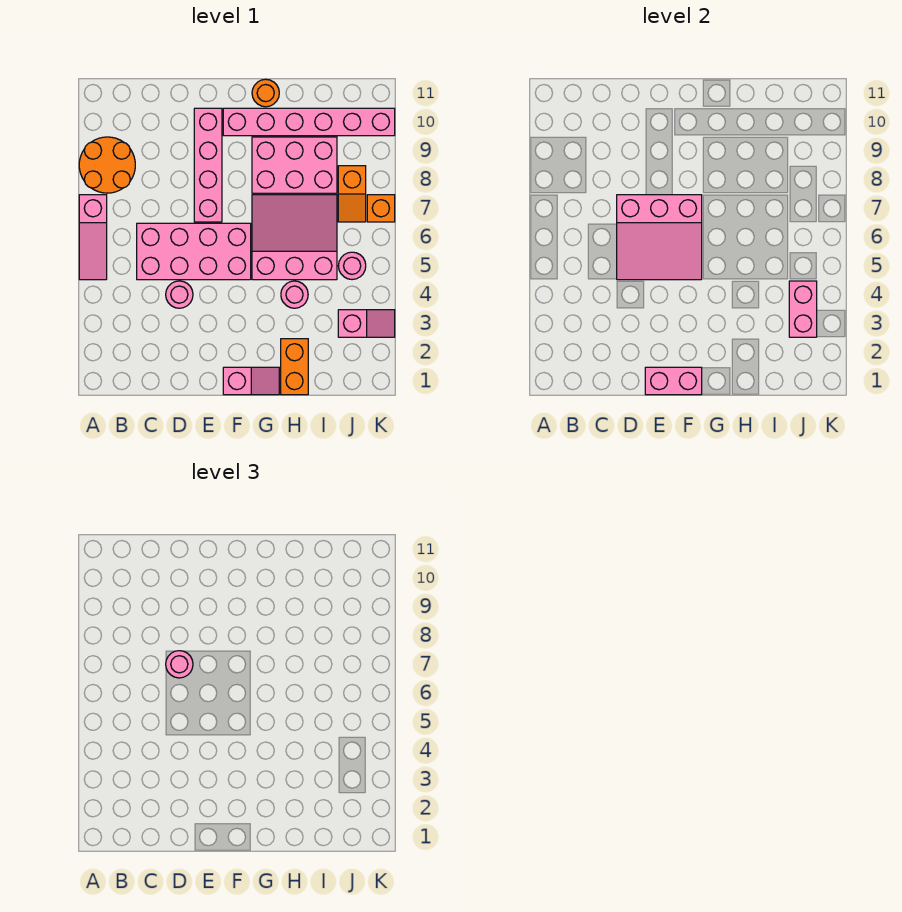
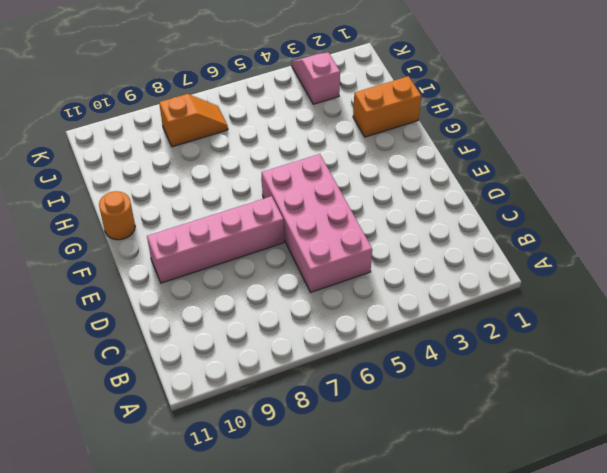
none -> pink 1x3 slope [79,195,107,280]
none -> orange 2x2 round brick [79,137,135,193]
none -> pink 1x1 round brick [166,281,193,308]

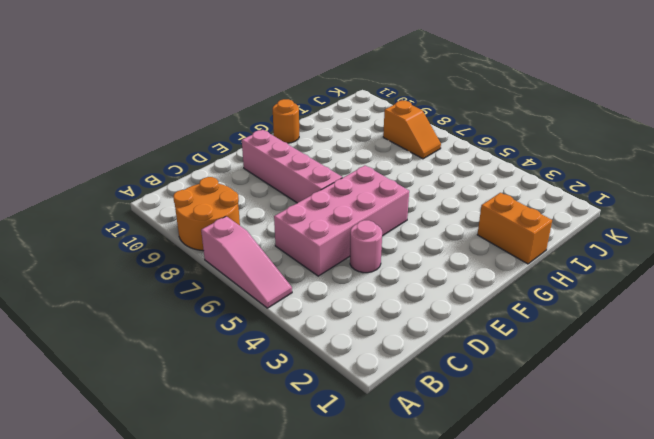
none -> pink 1x2 slope [223,367,279,395]
none -> pink 1x6 brick [223,108,395,136]
none -> pink 3x3 slope [252,195,337,280]

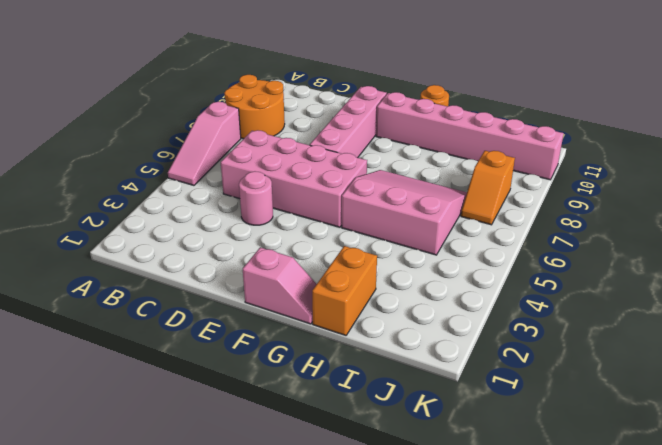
none -> pink 2x3 brick [252,137,337,193]
none -> pink 1x1 round brick [281,281,308,308]
none -> pink 1x2 slope [338,310,395,337]

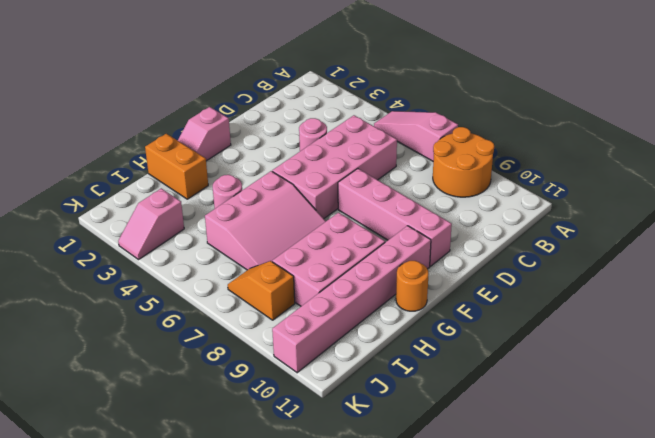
none -> pink 1x1 round brick [338,252,366,280]
none -> orange 1x1 brick [367,195,395,222]
none -> pink 3x3 slope [617,195,702,280]

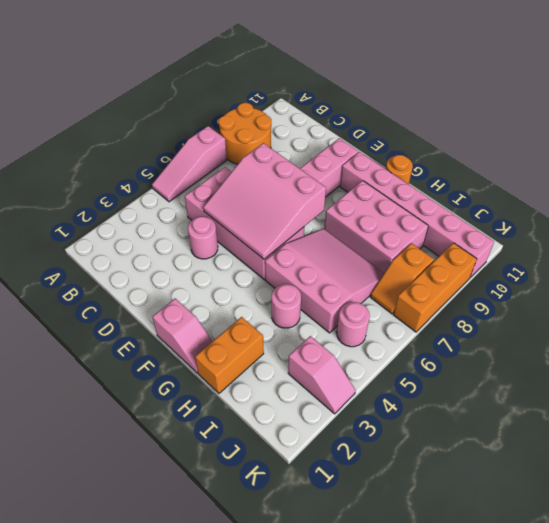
orange 1x3 brick [393,243,477,332] -> orange 1x1 brick [367,195,395,222]
none -> pink 1x2 brick [645,367,702,395]
none -> pink 1x2 brick [789,281,817,337]
none -> pink 1x1 round brick [166,651,193,678]

